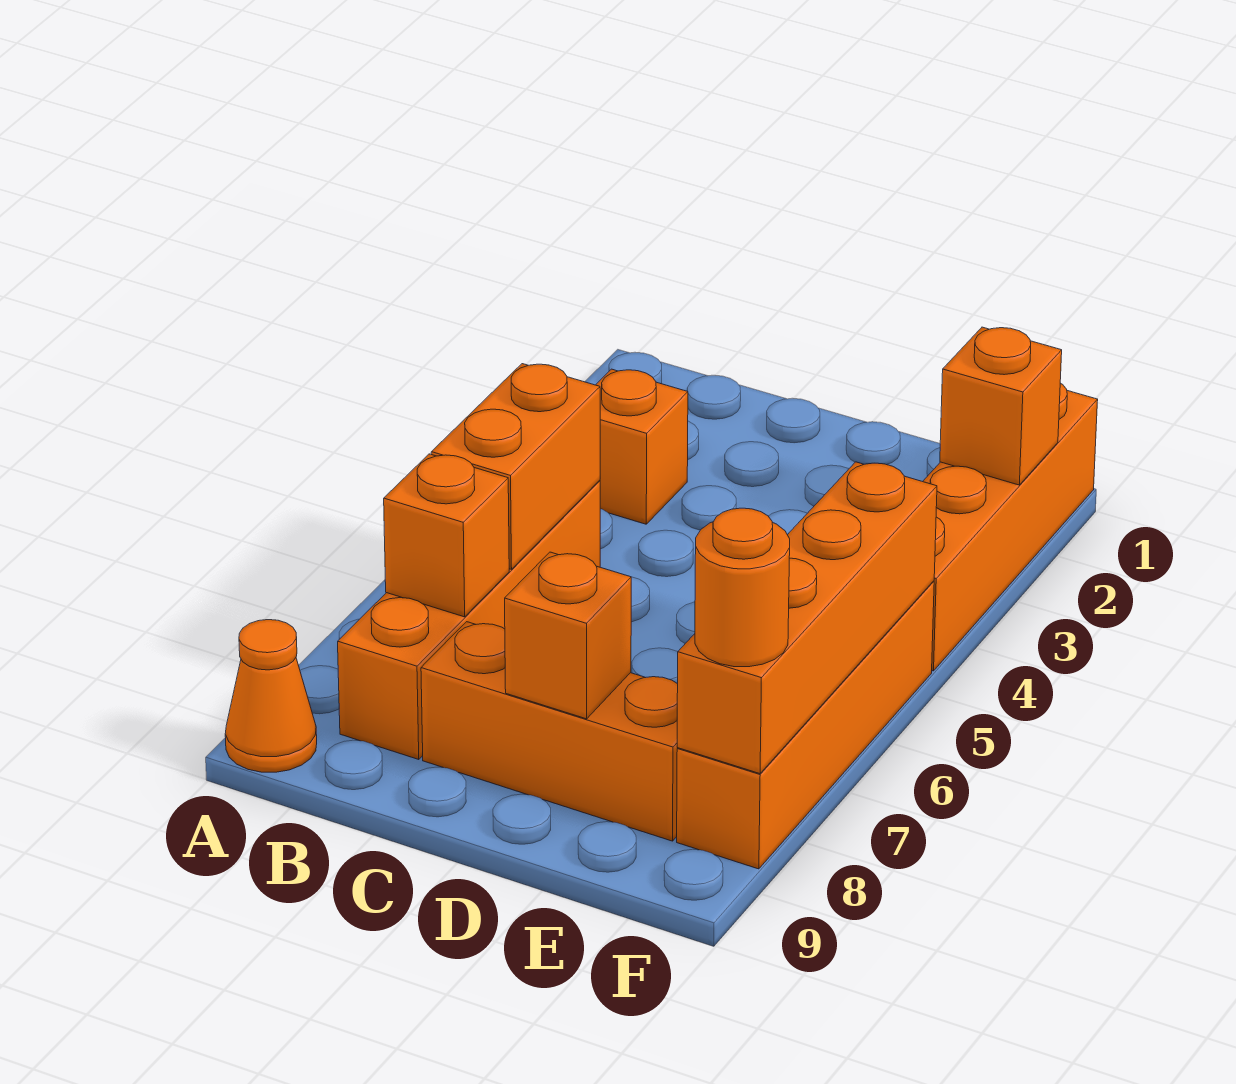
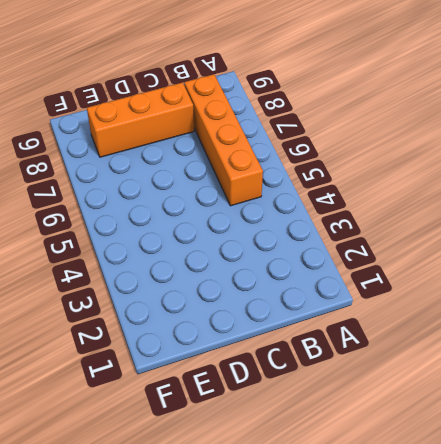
none -> orange 1x1 cone [225,620,317,772]
none -> orange 1x1 brick [596,369,688,524]
none -> orange 1x4 brick [923,383,1098,671]

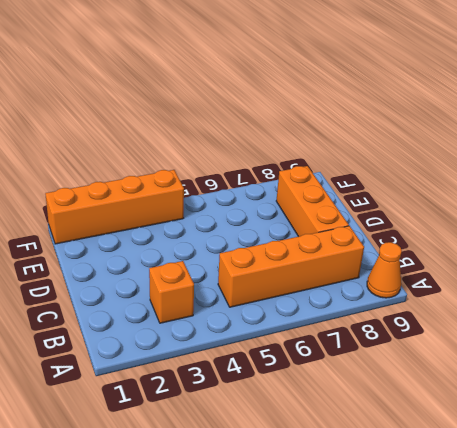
none -> orange 1x4 brick [677,581,934,869]
none -> orange 1x2 brick [431,364,600,569]
none -> orange 1x1 brick [384,454,509,617]

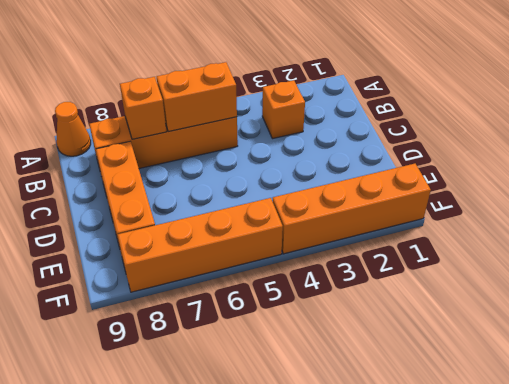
none -> orange 1x1 brick [505,552,631,719]
none -> orange 1x1 brick [940,327,1062,485]
none -> orange 1x4 brick [677,462,937,774]

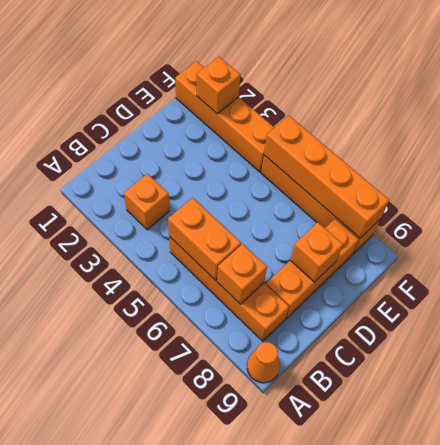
none -> orange 1x1 round brick [695,508,790,667]

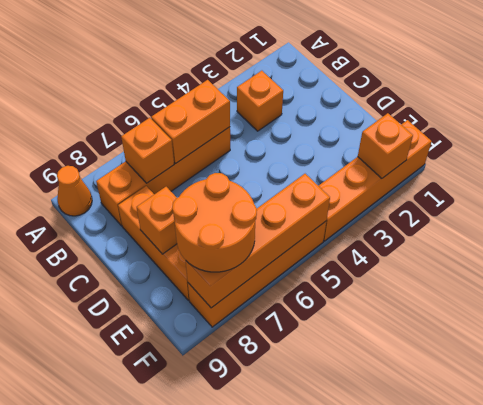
orange 2x2 round brick [172,173,257,272] -> orange 1x1 round brick [695,508,790,667]

